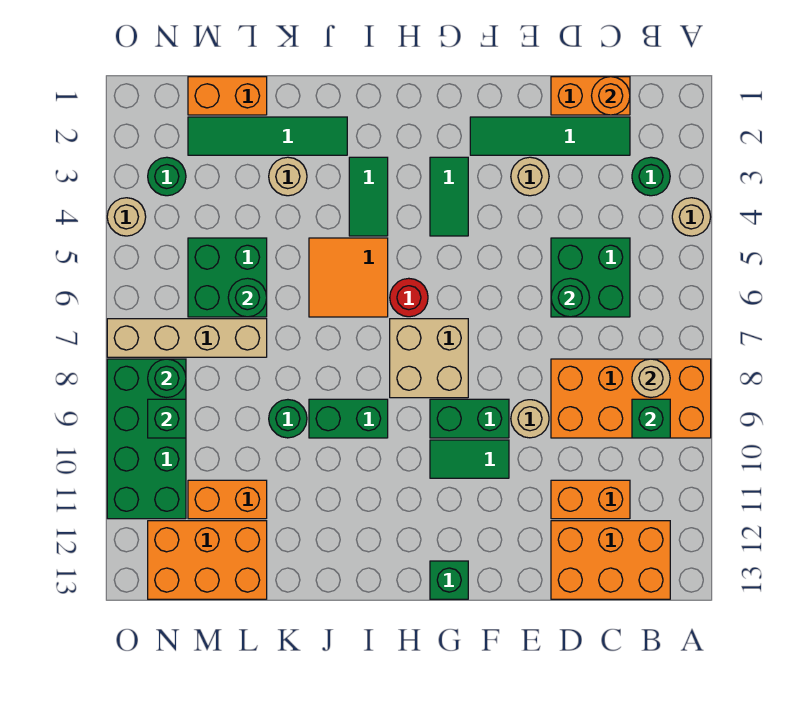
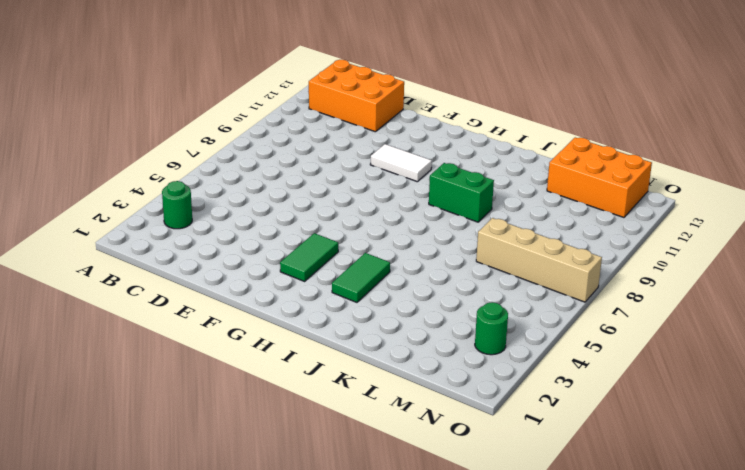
white 1x2 tile [370,144,432,182] -> green 1x2 tile [430,440,509,478]
none -> tan 1x1 round brick [672,198,711,236]
none -> orange 2x4 brick [551,359,711,438]
none -> orange 1x2 brick [551,77,630,115]
none -> green 1x4 tile [470,117,630,155]

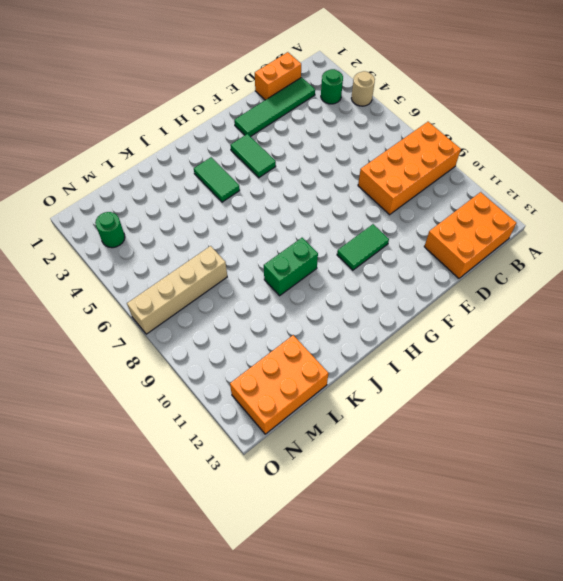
none -> green 2x2 brick [551,238,630,317]
none -> orange 1x2 brick [551,480,630,519]
none -> tan 1x1 round brick [511,157,549,196]
none -> tan 1x1 round brick [511,400,549,438]

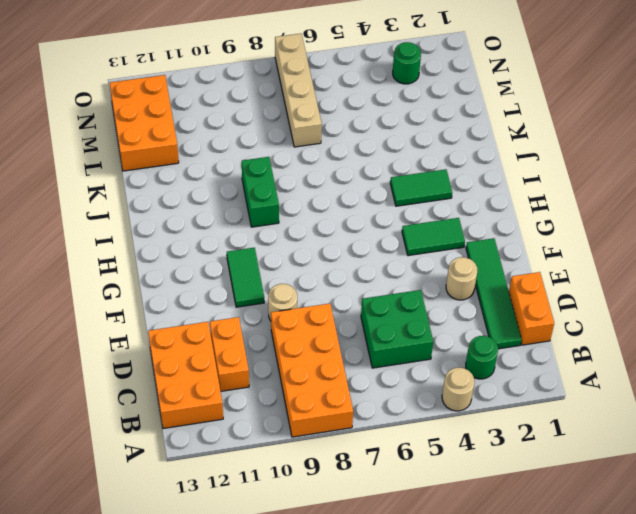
none -> green 1x2 brick [430,399,509,438]
none -> tan 2x2 brick [390,319,468,398]
none -> green 1x1 brick [430,561,468,599]
none -> red 1x1 round brick [390,278,428,317]

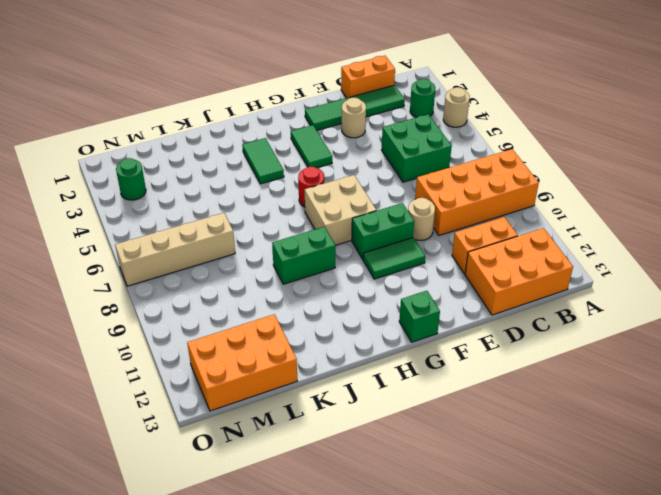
none -> orange 2x2 tile [309,238,388,317]
none -> green 1x4 tile [188,117,347,155]
none -> tan 1x1 round brick [269,157,307,196]
none -> green 1x1 round brick [269,400,307,438]

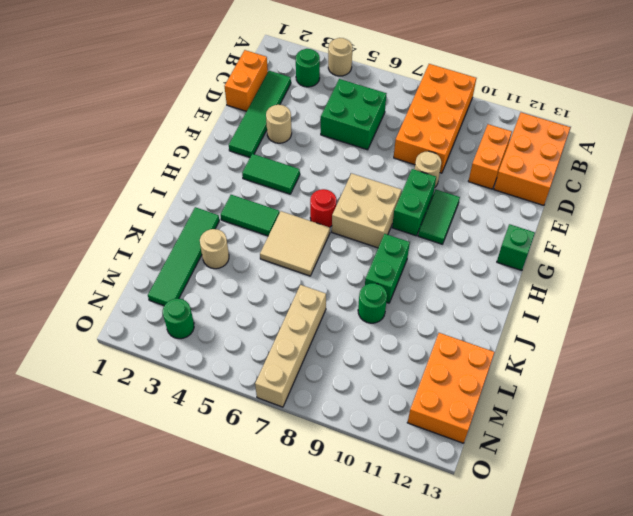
tan 2x2 tile [260,211,330,276] -> orange 2x2 tile [309,238,388,317]
none -> orange 1x2 brick [188,77,267,115]
none -> green 2x2 brick [188,238,267,317]
none -> orange 1x2 brick [188,480,267,519]
none -> green 2x4 brick [107,359,186,519]

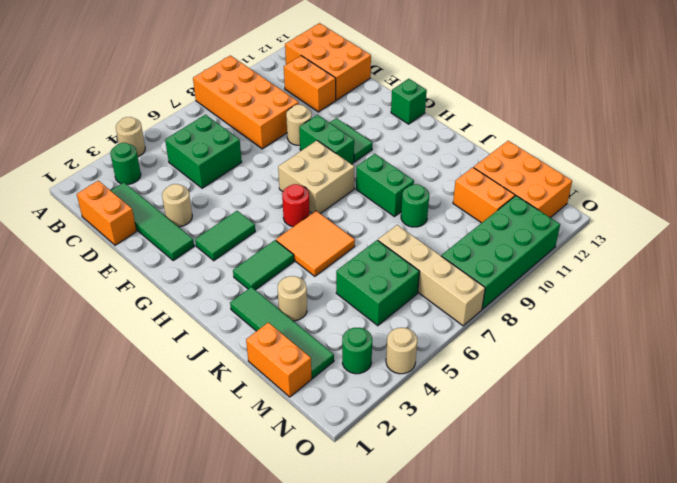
none -> tan 1x1 round brick [632,359,670,397]
none -> green 1x1 brick [632,399,670,438]
none -> orange 1x1 round brick [592,77,630,115]
none -> green 1x1 round brick [551,278,590,317]

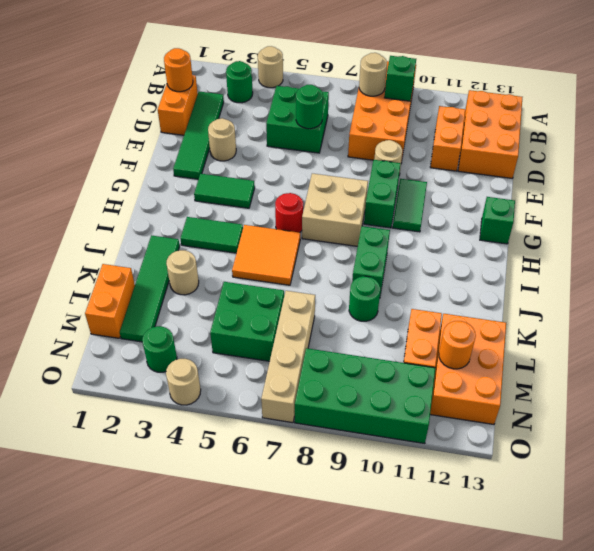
orange 1x1 round brick [439,321,476,369] -> none
none -> green 1x1 round brick [228,278,267,317]
none -> green 1x1 round brick [148,359,186,397]
none -> green 1x1 brick [148,399,186,438]

